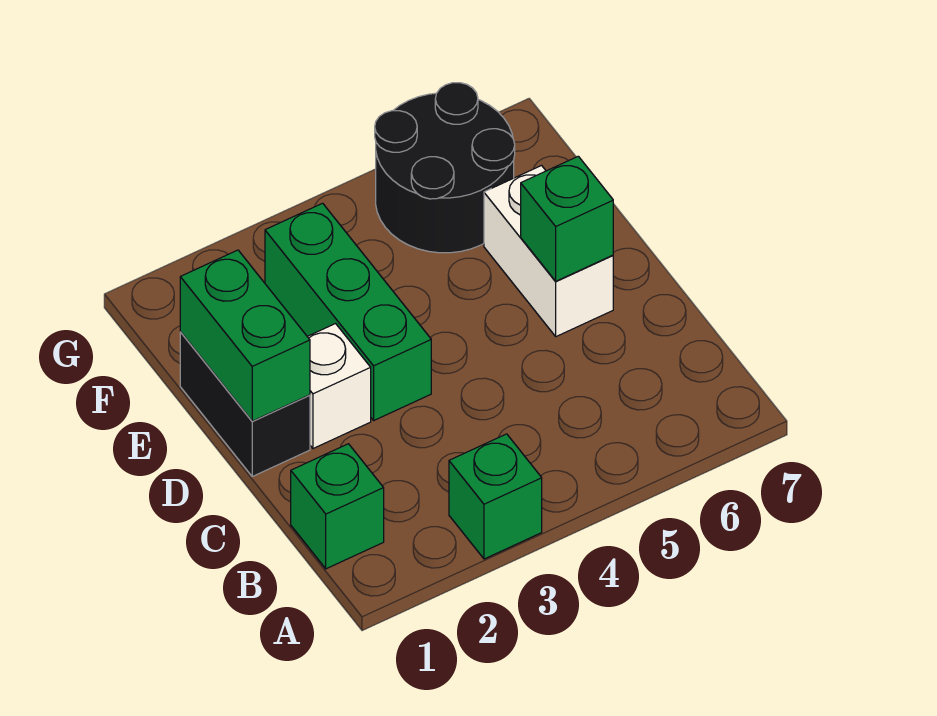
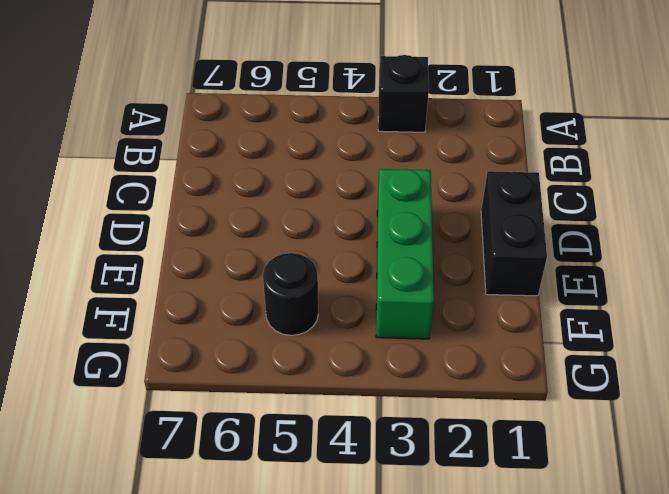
black 1x1 brick [378,55,429,132] -> green 1x1 brick [449,434,542,559]
black 1x1 round brick [263,253,318,335] -> black 2x2 round brick [375,83,515,253]
none -> green 1x1 brick [291,444,384,569]
none -> white 1x1 brick [307,324,371,448]

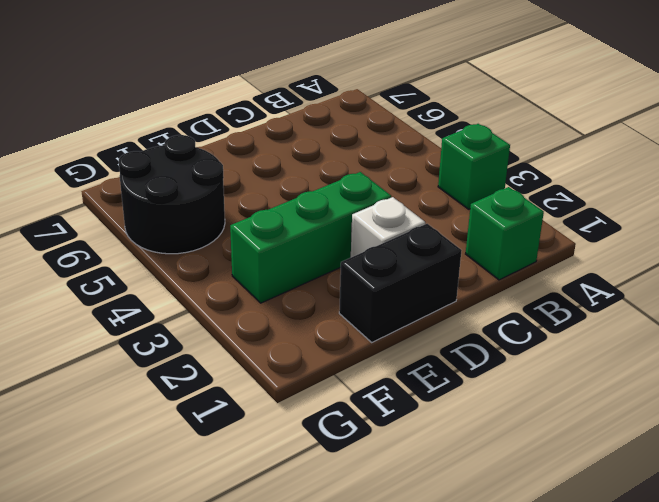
none -> white 1x2 brick [484,166,613,336]
none -> green 1x2 brick [180,250,310,421]

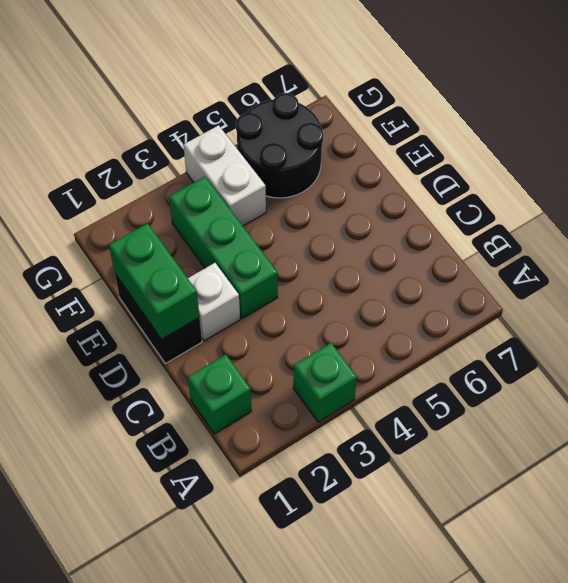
white 1x2 brick [183,125,266,226] -> white 1x2 brick moved to [484,166,613,336]
none -> green 1x1 brick [521,156,613,281]

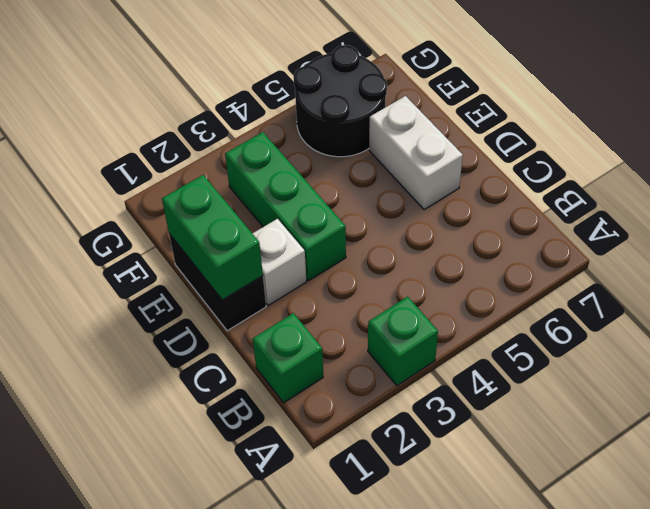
none -> green 1x1 brick [521,156,613,281]

